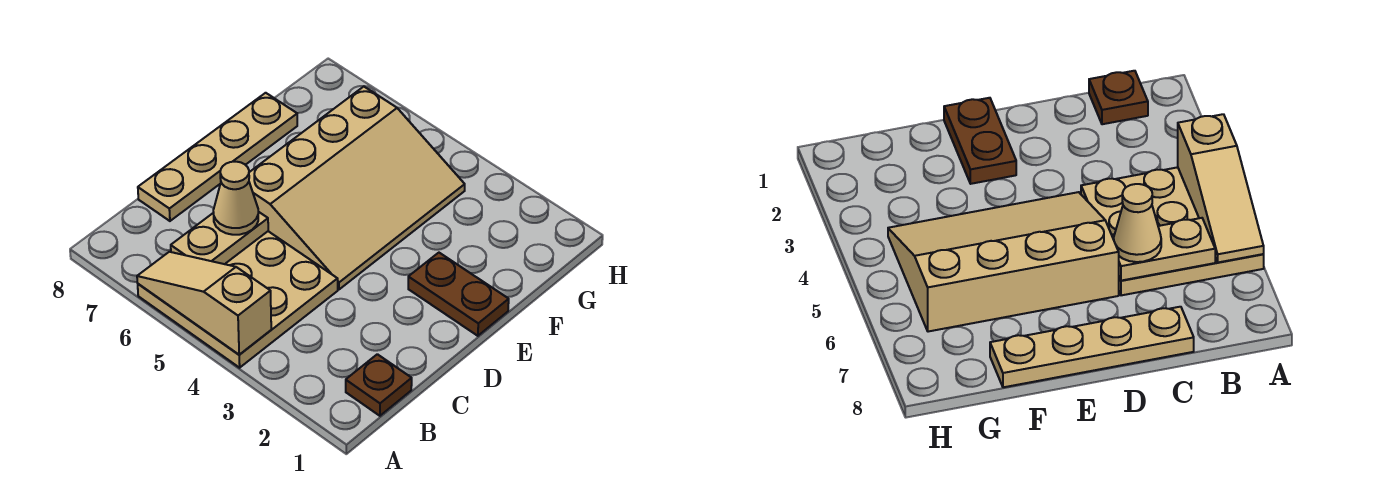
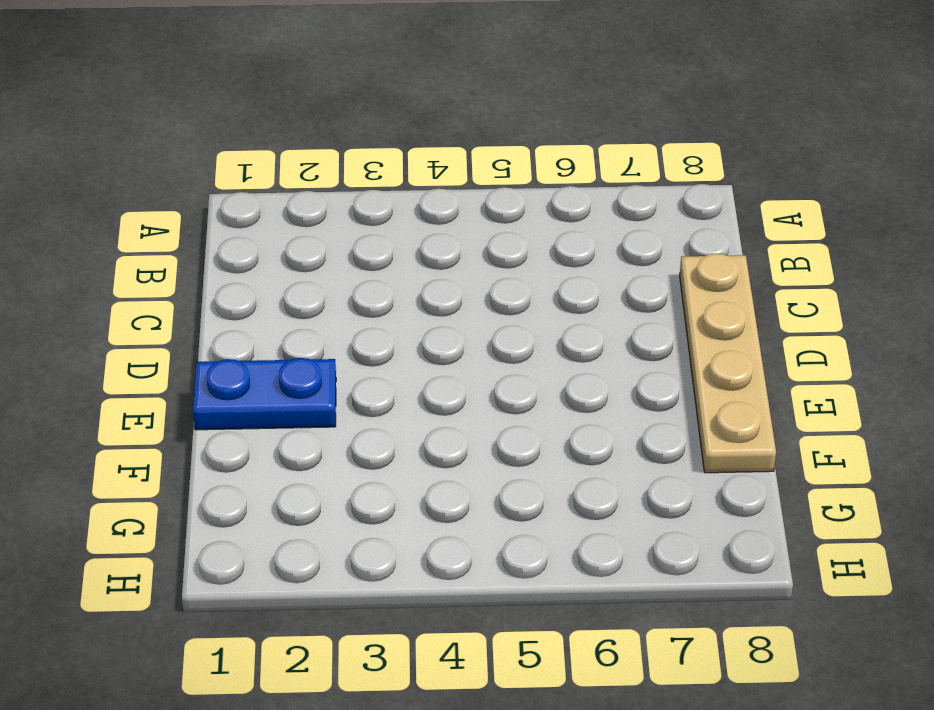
blue 1x2 plate [193,358,336,430] -> brown 1x2 plate [408,253,509,336]
none -> tan 3x3 plate [138,231,338,368]
none -> brown 1x1 plate [346,354,412,416]

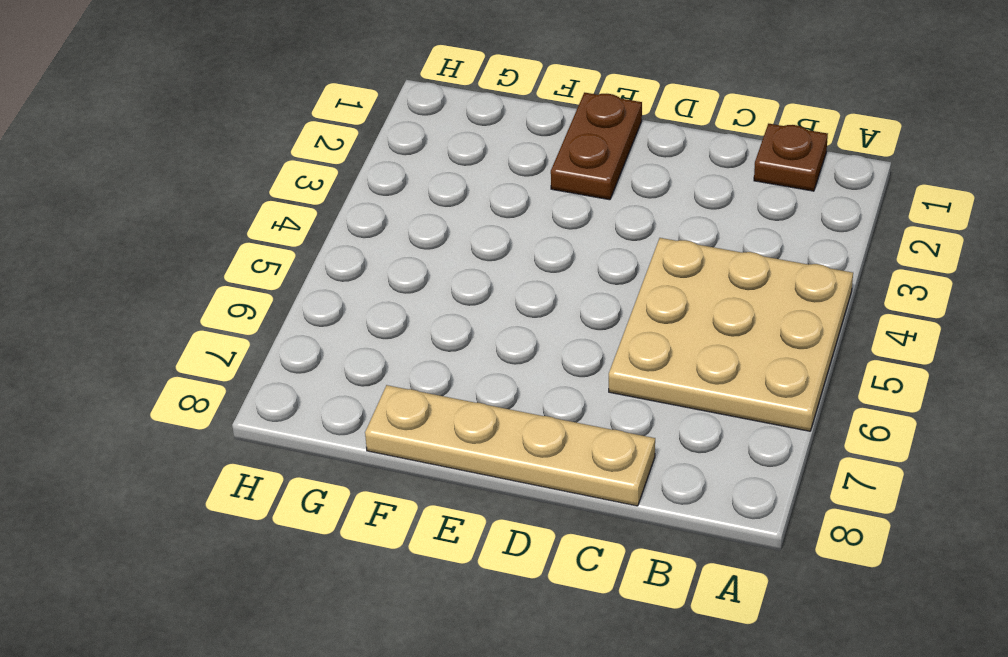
none -> tan 3x4 slope [249,87,465,289]
none -> tan 1x3 slope [137,252,271,355]

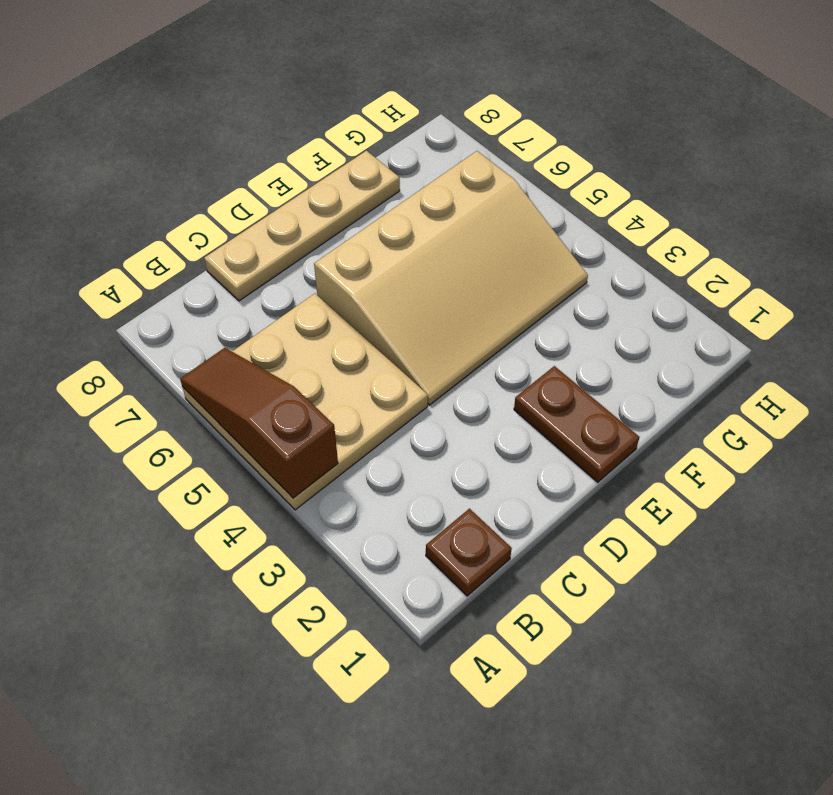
brown 1x3 slope [180,348,338,498] -> tan 1x3 slope [137,252,271,355]
none -> tan 1x2 plate [171,212,268,264]
none -> tan 1x1 cone [213,162,258,235]

